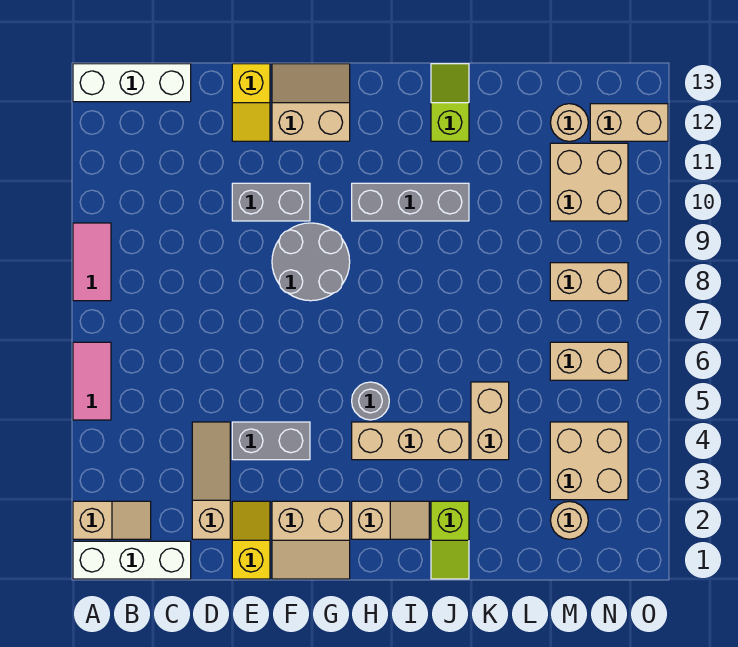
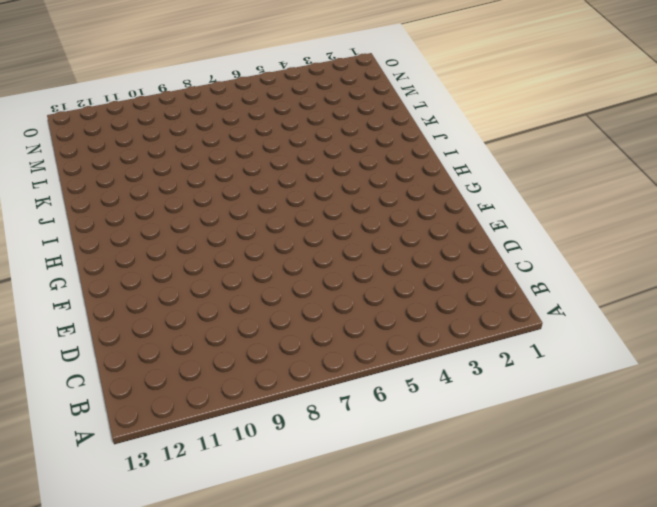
none -> white 1x3 brick [73,541,191,579]
none -> tan 1x2 slope [73,501,151,539]
none -> pink 1x2 tile [73,342,111,420]

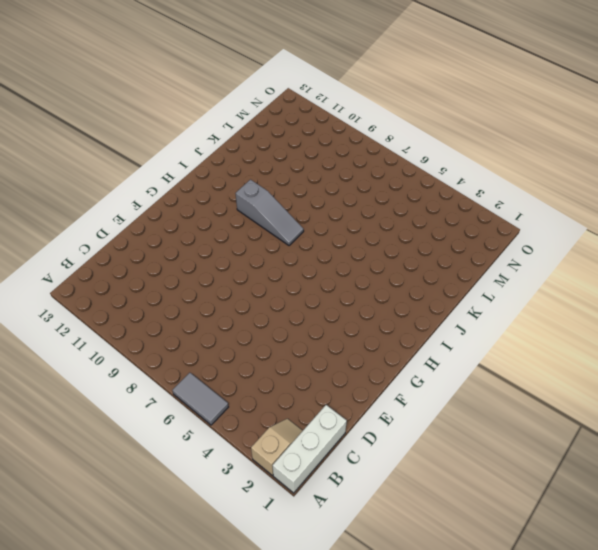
grey 1x2 tile [173,373,228,425] -> pink 1x2 tile [73,342,111,420]
grey 1x3 slope [235,180,304,246] -> grey 1x3 brick [352,183,469,221]
none -> pink 1x2 tile [73,223,111,301]
none -> white 1x3 brick [73,64,191,102]
none -> tan 1x3 slope [192,422,230,539]

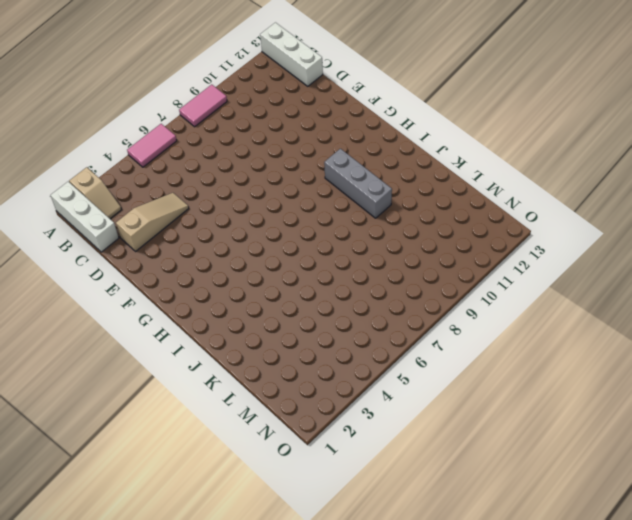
none -> yellow 1x2 slope [232,501,270,579]
none -> grey 1x2 brick [232,422,310,460]
none -> grey 1x2 brick [232,183,310,221]

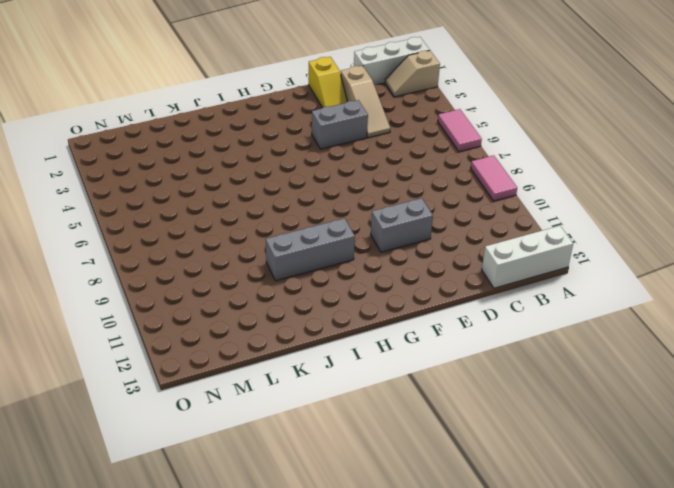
none -> yellow 1x2 slope [232,64,270,141]
none -> tan 2x2 slope [272,501,350,579]
none -> grey 2x2 round brick [272,223,350,301]

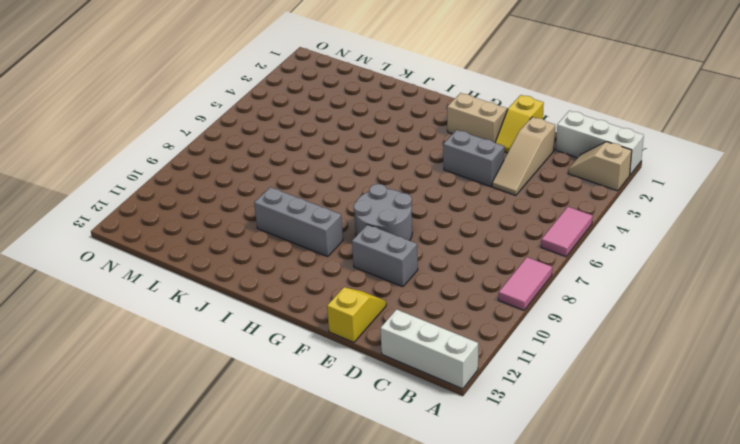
none -> tan 2x2 slope [272,64,350,141]
none -> tan 1x2 slope [352,501,429,539]
none -> tan 1x3 brick [352,422,469,460]

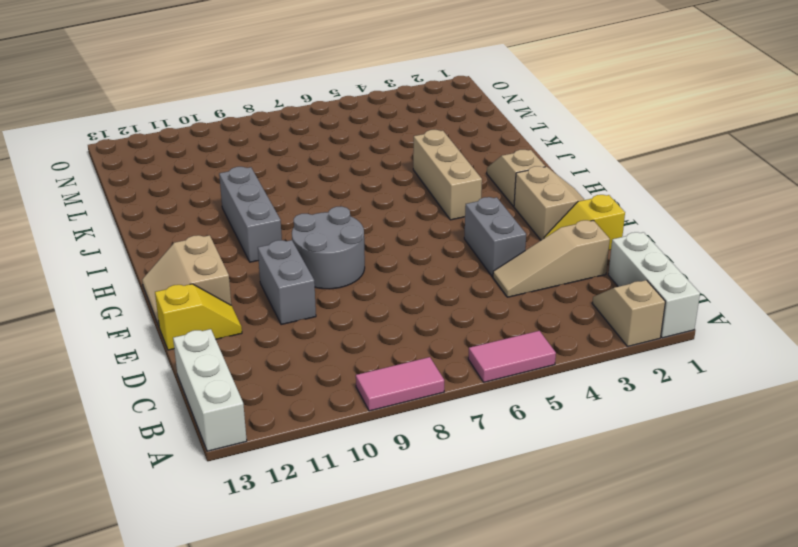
none -> grey 1x1 round brick [352,382,389,420]
none -> lime 1x2 slope [431,501,469,579]
none -> lime 1x2 slope [431,64,469,141]

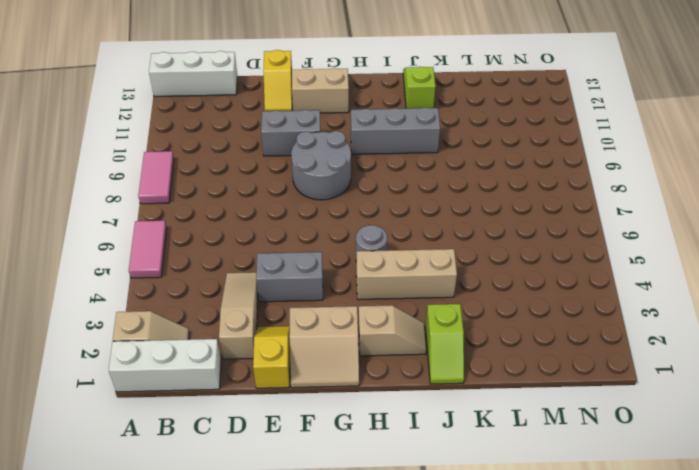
none -> tan 1x2 brick [471,382,509,460]
none -> tan 1x1 round brick [550,501,588,539]
none -> tan 2x2 brick [550,422,628,500]

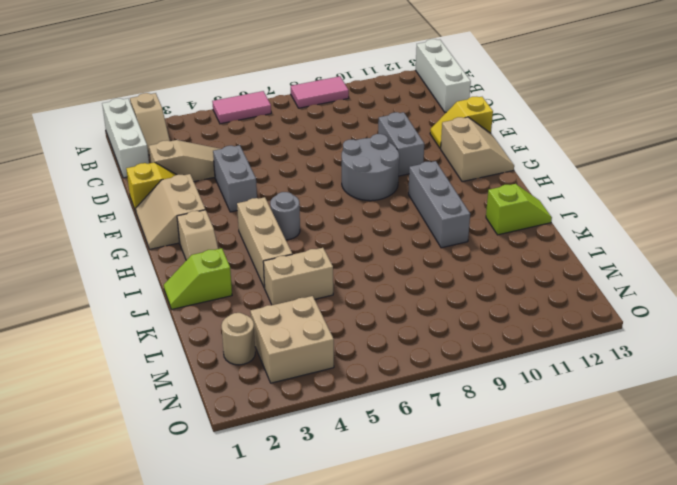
none -> tan 1x2 brick [550,342,628,380]
none -> tan 1x2 brick [550,263,628,301]
none -> tan 2x2 brick [550,143,628,221]

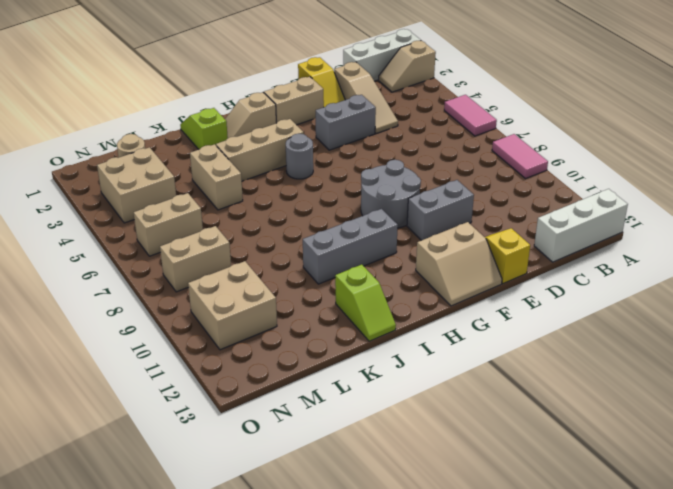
none -> tan 1x1 round brick [551,104,588,141]
none -> tan 1x2 brick [590,104,668,141]

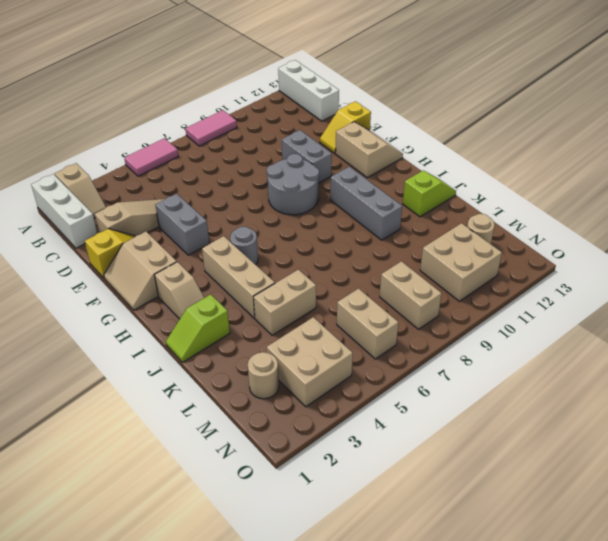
none -> tan 1x2 brick [590,104,668,141]

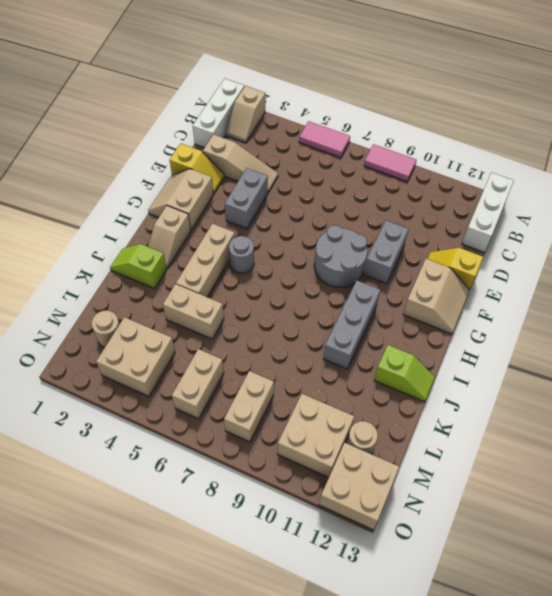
tan 2x2 brick [319,443,399,530] -> tan 1x2 brick [590,104,668,141]

